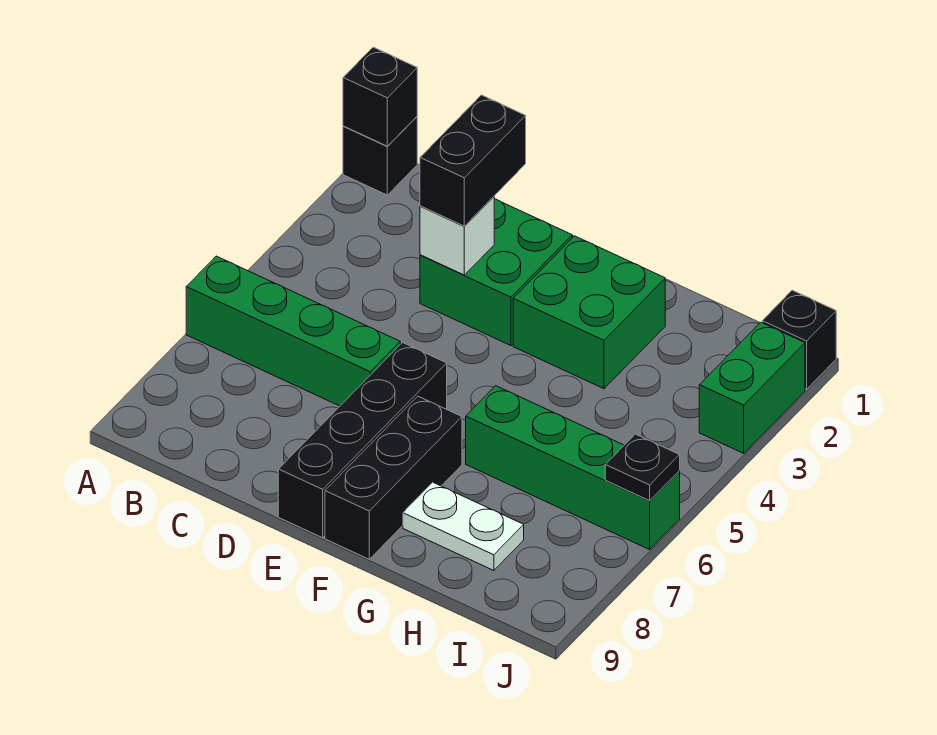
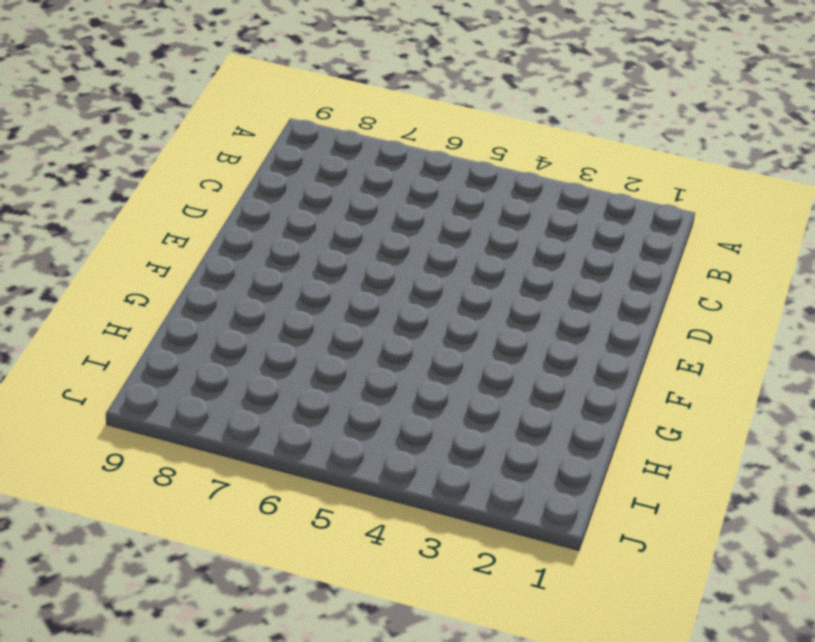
none -> black 1x1 brick [343,117,417,195]
none -> green 1x4 brick [186,256,400,406]
none -> green 2x2 brick [420,199,573,346]

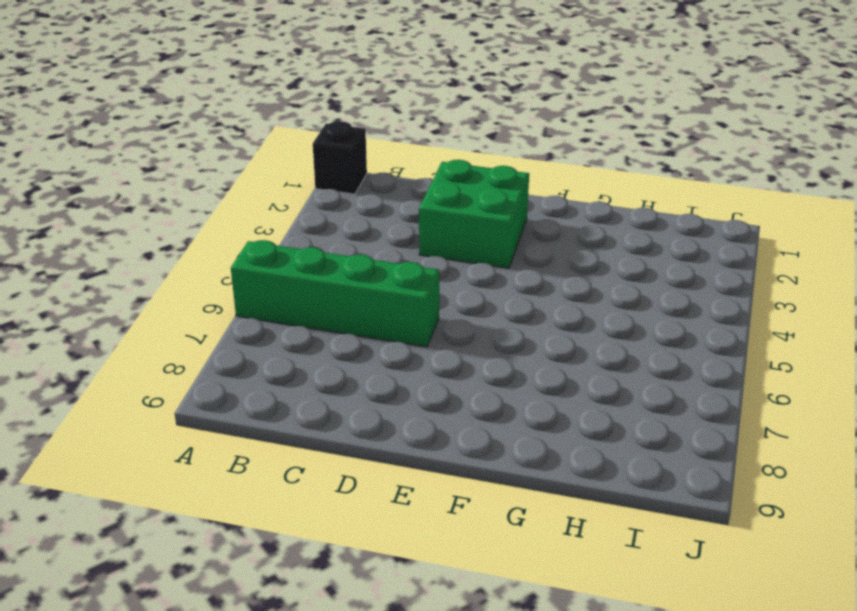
none -> black 1x4 brick [278,343,447,538]
none -> green 2x2 brick [513,236,665,389]
none -> black 1x3 brick [325,396,462,559]

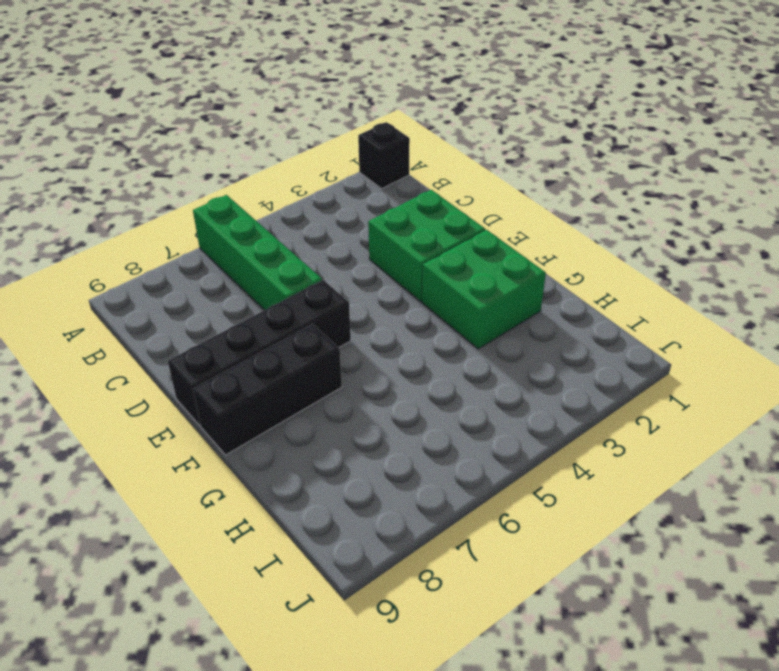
none -> green 1x4 brick [466,386,680,550]
none -> white 1x2 plate [403,483,524,571]
none -> black 1x1 brick [762,290,836,389]

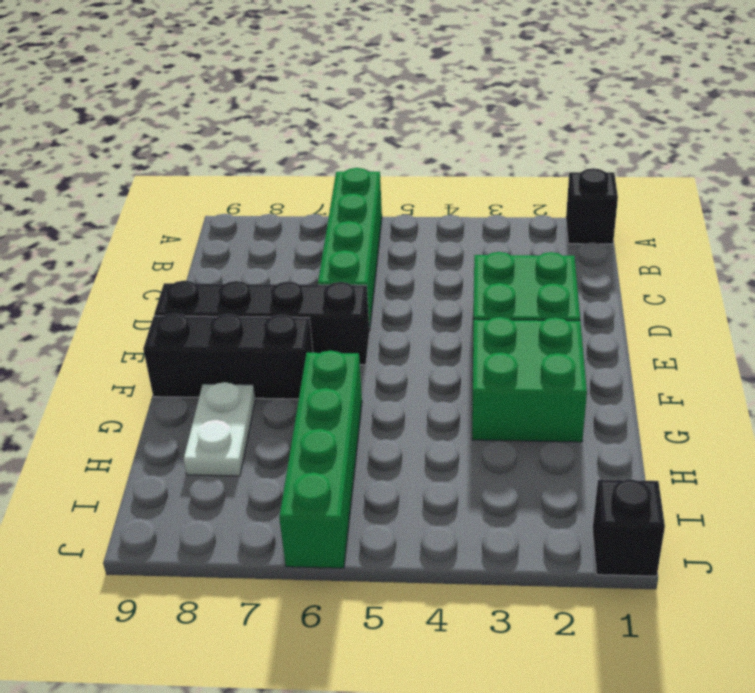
none -> green 1x2 brick [699,322,805,453]
none -> black 1x1 brick [343,47,417,146]
none -> white 1x1 brick [420,197,494,275]

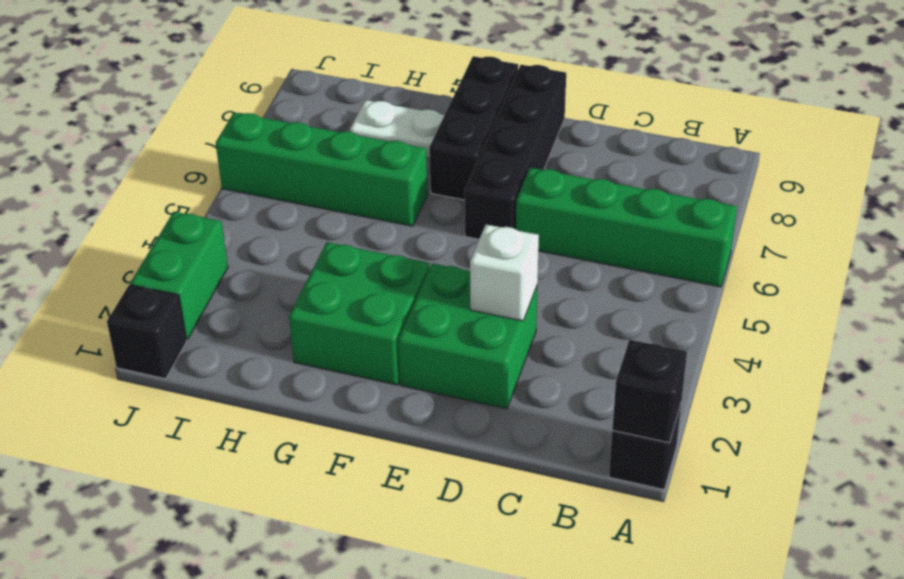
none -> black 1x1 plate [605,434,680,501]
none -> black 1x2 brick [420,95,526,226]

